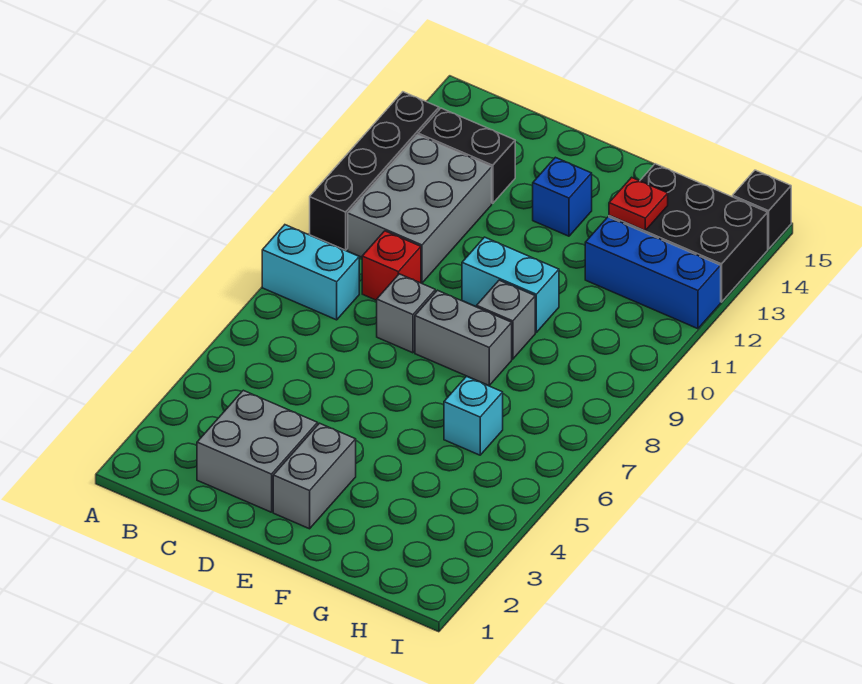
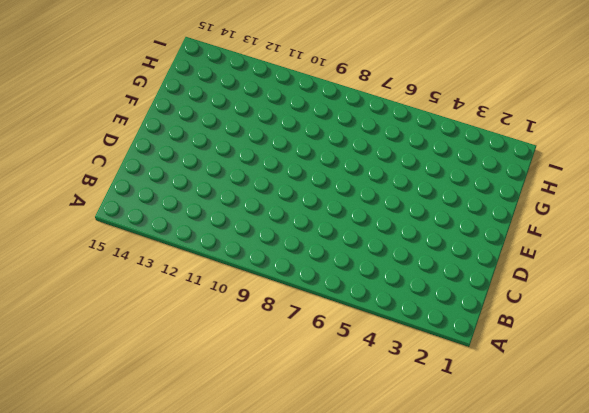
none -> cyan 1x2 brick [262,225,359,320]
none -> black 1x4 brick [310,92,439,250]
none -> grey 2x3 brick [348,135,492,283]

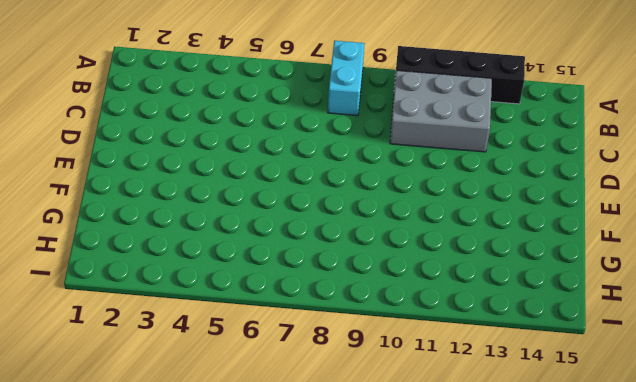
none -> black 1x2 brick [418,108,515,203]
none -> grey 2x2 brick [197,390,318,512]
none -> red 1x1 brick [362,231,421,300]

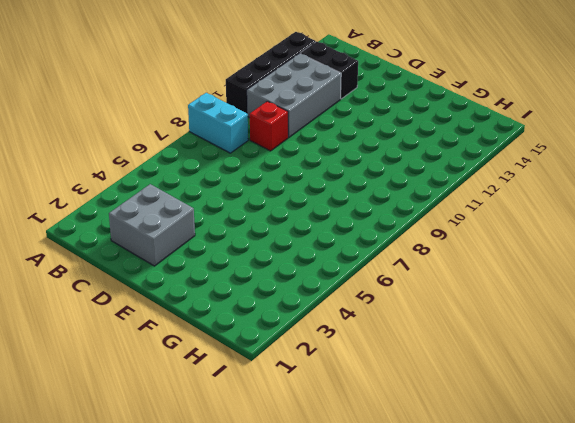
none -> grey 1x1 brick [377,274,435,353]
none -> grey 1x2 brick [273,423,356,529]
none -> grey 1x2 brick [415,290,512,386]

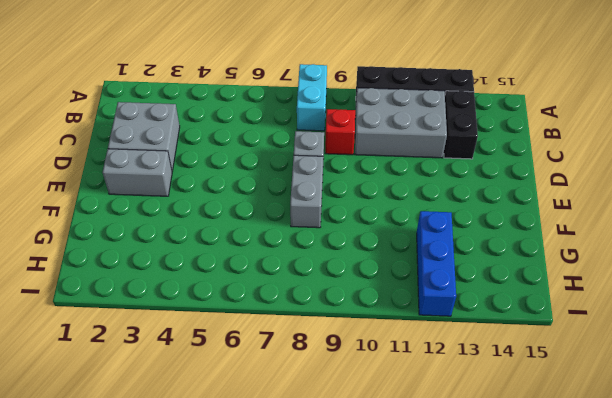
none -> cyan 1x2 brick [462,237,559,332]
none -> blue 1x1 brick [533,157,592,236]
none -> grey 1x1 brick [477,280,535,359]

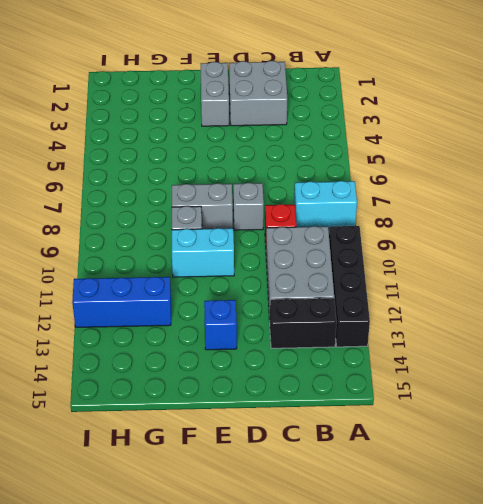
none -> cyan 1x1 brick [444,376,503,455]
none -> black 2x3 brick [609,164,768,302]
none -> black 1x1 brick [733,170,791,249]

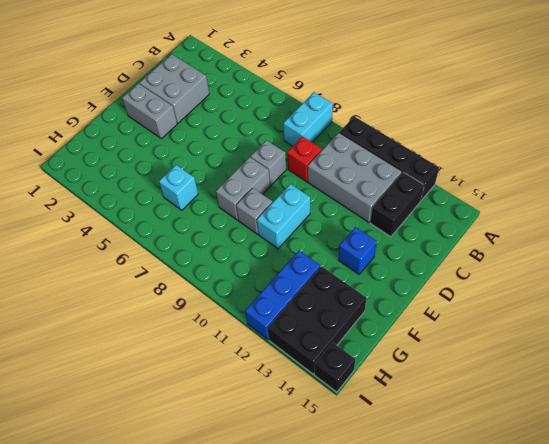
none -> red 1x1 plate [609,177,668,231]

